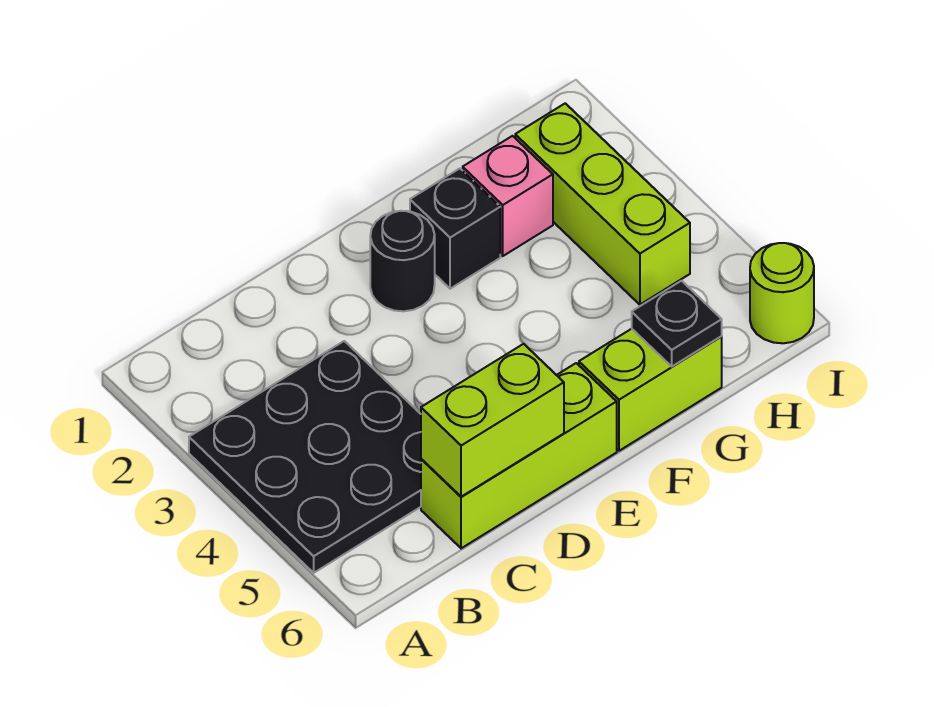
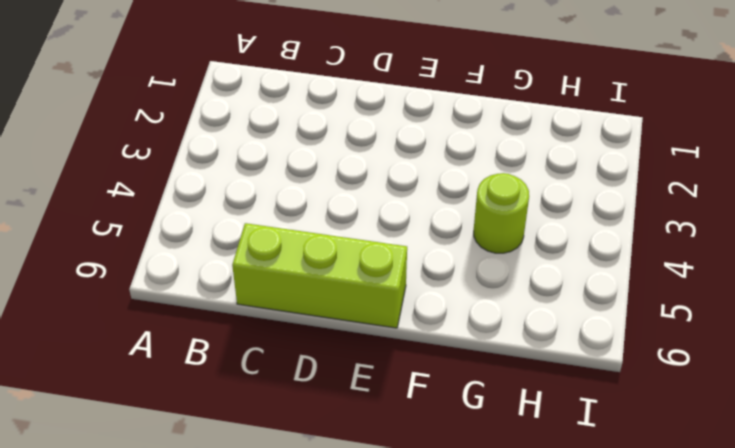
lime 1x1 round brick [474,173,529,253] -> lime 1x1 round brick moved to [750,243,814,343]
none -> black 3x3 plate [189,341,421,573]
none -> black 1x1 round brick [370,211,435,311]

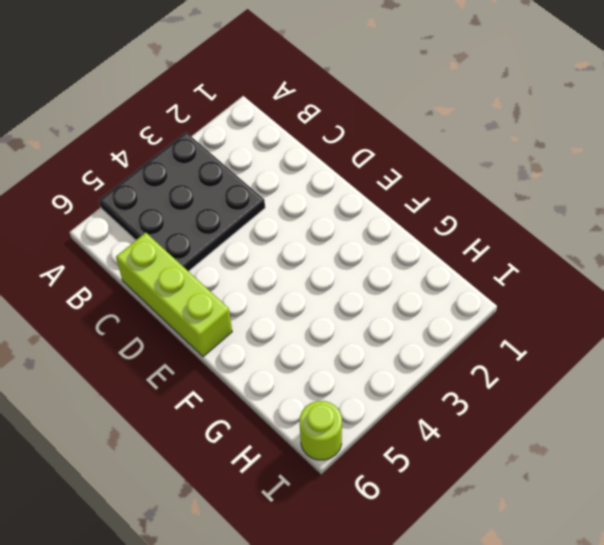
none -> black 1x1 round brick [370,211,435,311]
none -> black 1x1 brick [410,169,500,289]

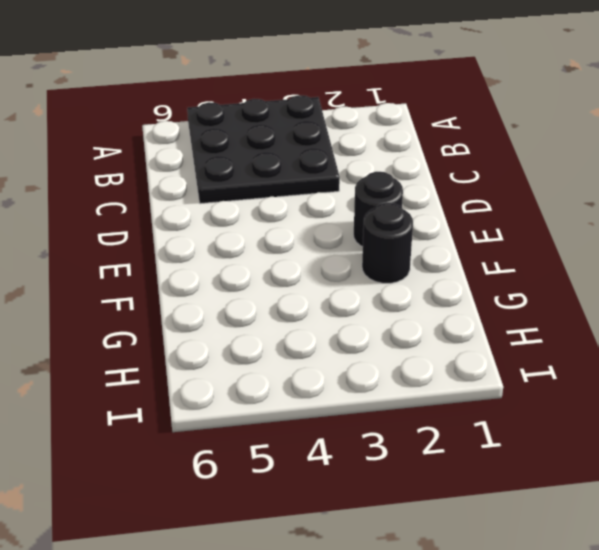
black 1x1 round brick [362,203,413,283] -> black 1x1 brick [410,169,500,289]
none -> lime 1x3 brick [421,363,617,548]
none -> lime 1x2 brick [579,329,722,451]

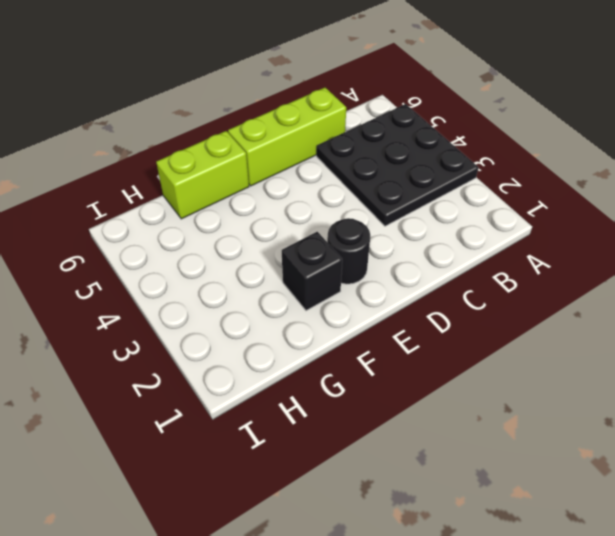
none -> pink 1x1 brick [463,136,553,256]
none -> lime 1x3 brick [515,103,690,305]

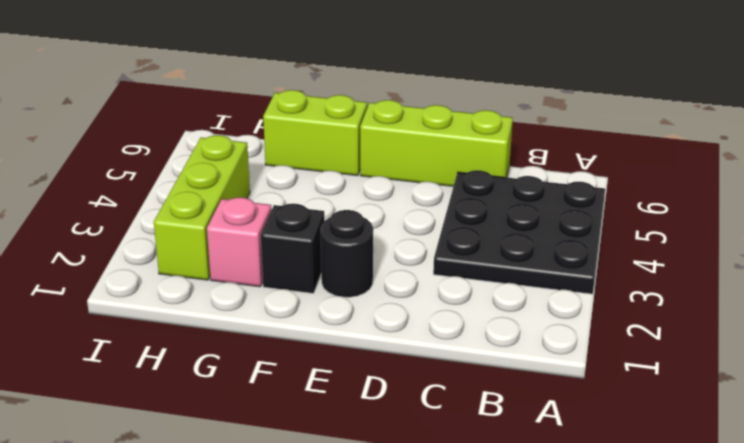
none -> lime 1x1 round brick [750,243,814,343]
none -> lime 1x2 brick [421,344,564,497]

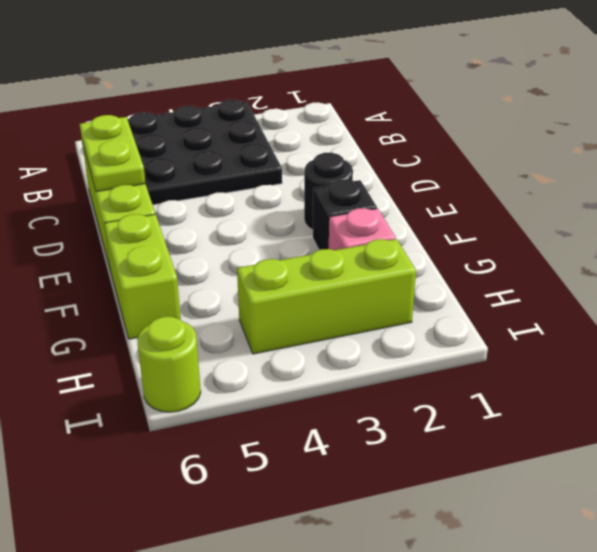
lime 1x2 plate [80,115,145,192] -> lime 1x2 brick [421,344,564,497]
none -> black 1x1 plate [632,281,722,366]

